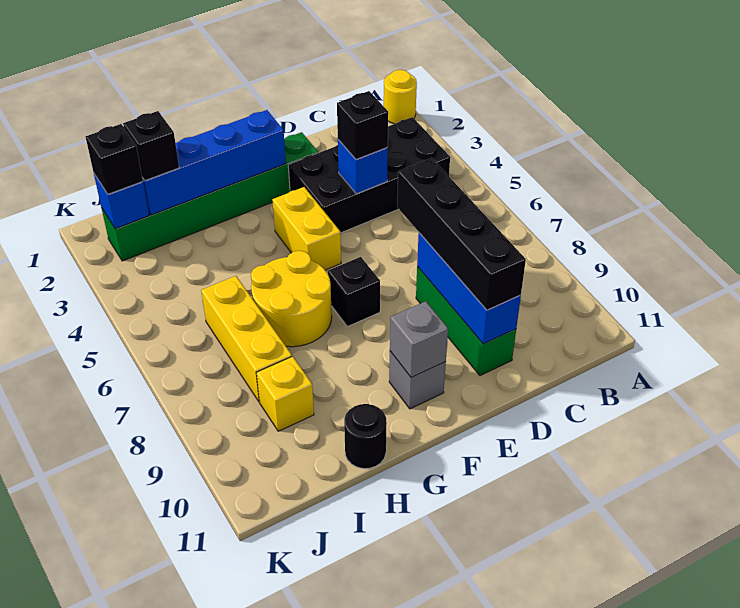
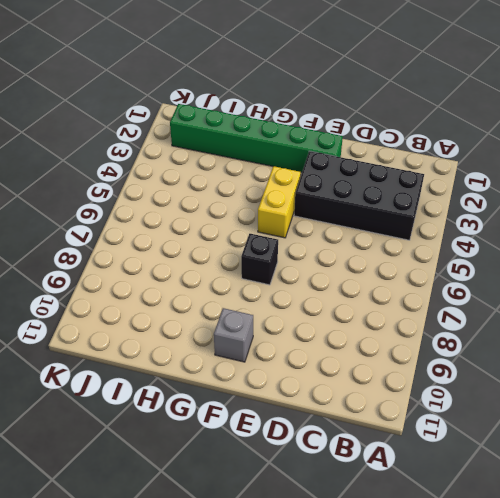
none -> yellow 1x1 round brick [384,70,417,124]
none -> green 1x3 brick [416,267,516,376]
none -> yellow 2x2 round brick [251,251,332,347]

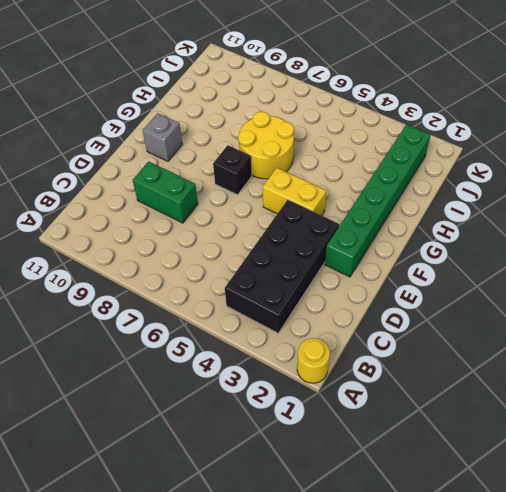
green 1x2 brick [133,161,198,223] -> green 1x3 brick [416,267,516,376]
none -> black 1x1 round brick [344,404,387,469]
none -> yellow 1x3 brick [201,276,292,402]
none -> yellow 1x1 brick [257,356,314,431]

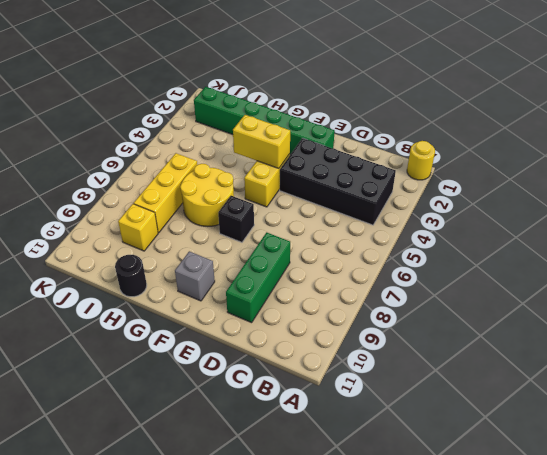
yellow 1x2 brick [233,115,290,168] -> none
none -> blue 1x1 brick [338,140,388,194]
none -> blue 1x3 brick [417,233,521,344]
none -> blue 1x4 brick [142,110,286,215]

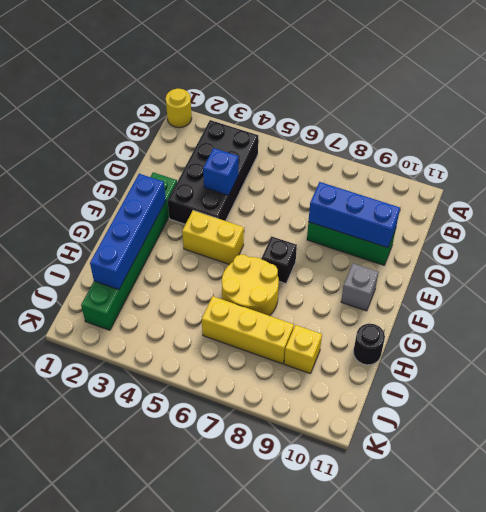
none -> grey 1x1 brick [390,301,448,378]
none -> blue 1x1 brick [94,174,149,229]
none -> black 1x1 brick [337,91,388,160]

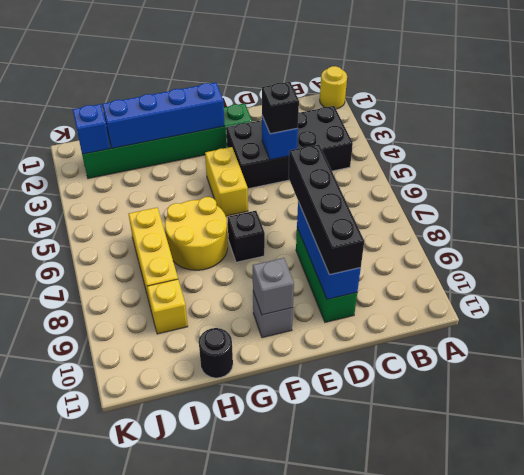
none -> black 1x1 brick [123,111,179,181]
none -> black 1x1 brick [86,124,143,194]

